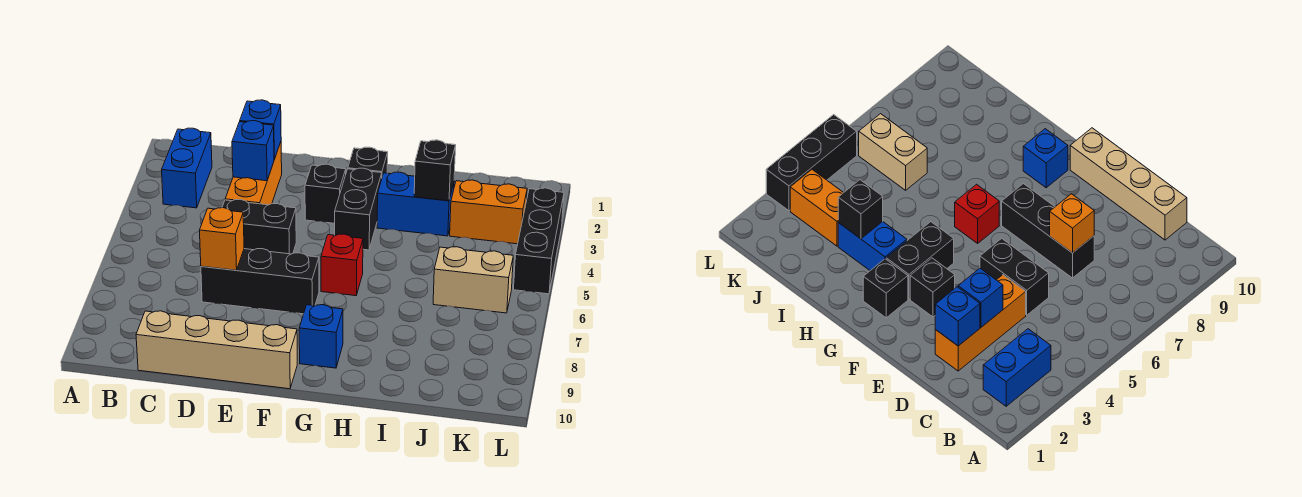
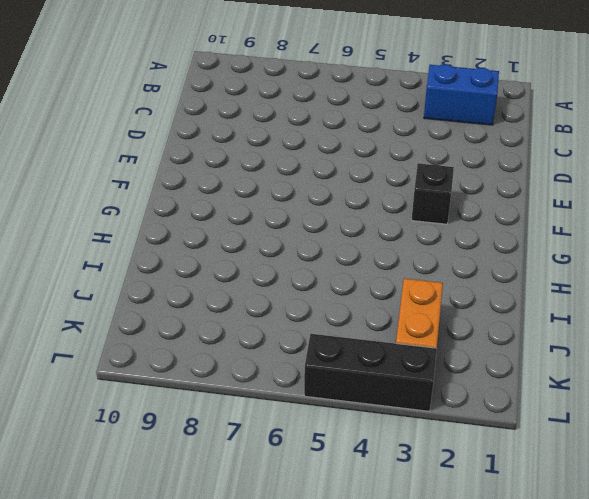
none -> tan 1x4 brick [136,311,297,389]
none -> orange 1x3 brick [225,142,282,205]
none -> black 1x2 brick [222,199,296,254]

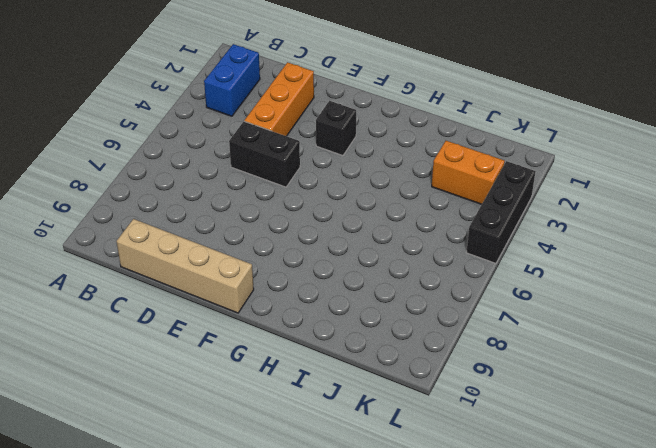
none -> black 1x3 brick [201,249,319,314]
none -> black 1x1 brick [348,147,388,176]
none -> black 1x2 brick [335,168,382,250]

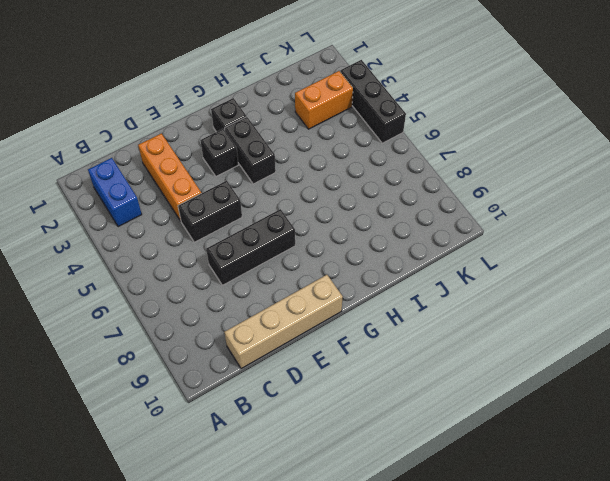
none -> red 1x1 brick [321,234,363,296]
none -> blue 1x1 brick [299,305,343,368]
none -> blue 1x2 brick [377,172,454,236]

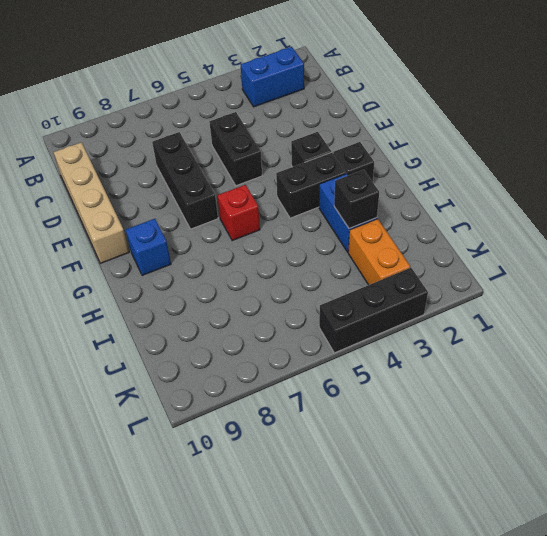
none -> orange 1x3 brick [225,142,282,205]
none -> tan 1x2 brick [433,247,513,313]
none -> blue 1x1 brick [240,100,281,159]

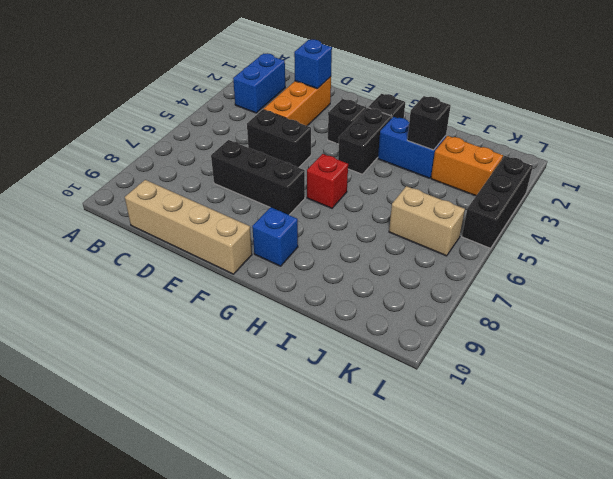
none -> blue 1x1 brick [232,121,274,181]
none -> orange 1x1 brick [200,208,244,270]

